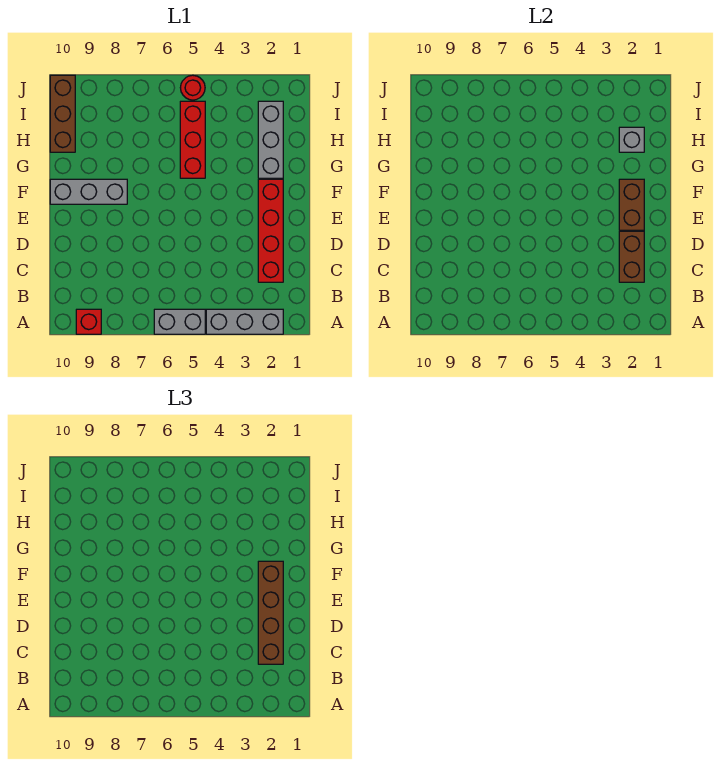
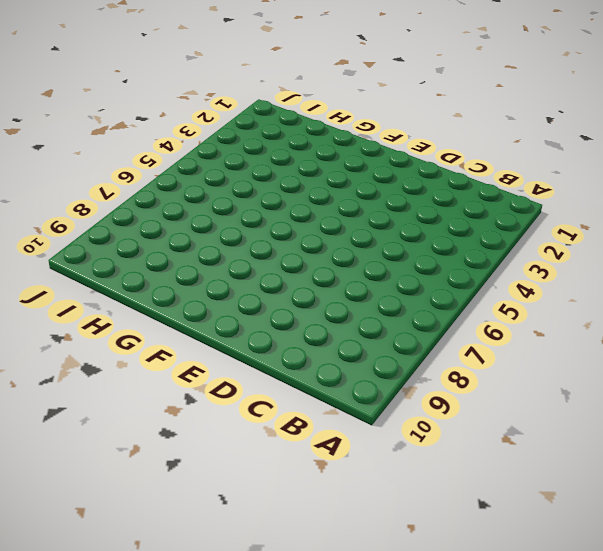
none -> grey 1x3 brick [206,309,283,334]
none -> grey 1x2 brick [154,309,205,334]
none -> red 1x1 brick [76,309,101,334]

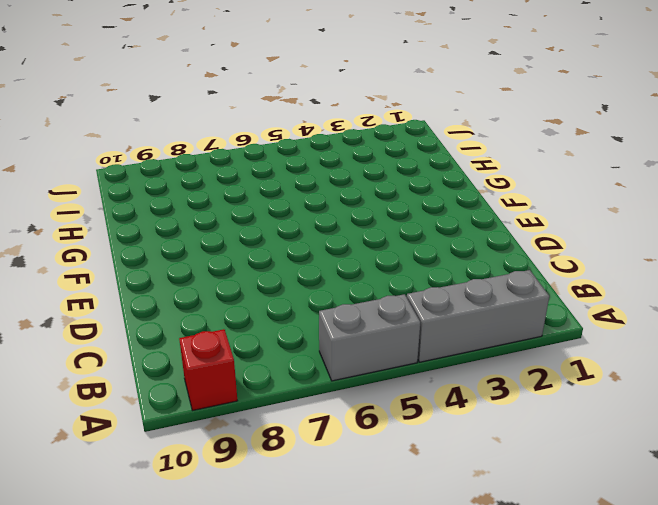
none -> red 1x4 brick [258,179,283,282]
none -> grey 1x3 brick [50,179,127,204]
none -> grey 1x3 brick [258,101,283,178]

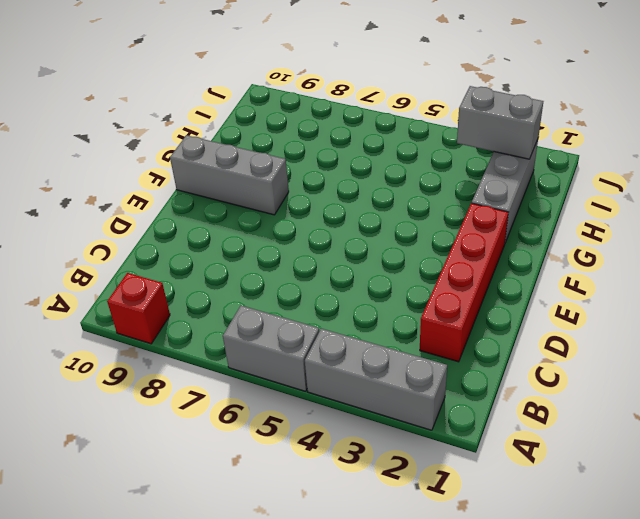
grey 1x2 brick [457,86,543,159] -> none
none -> red 1x3 brick [180,101,205,178]
none -> brown 1x3 brick [50,75,75,152]
none -> red 1x1 round brick [180,75,205,100]

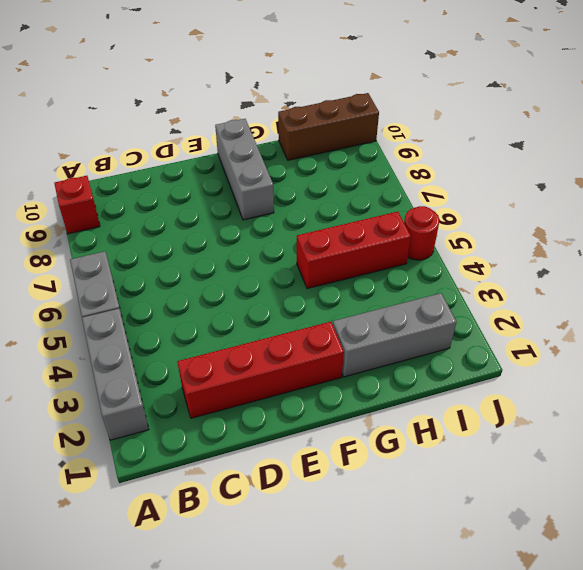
none -> brown 1x2 brick [619,231,644,282]
none -> brown 1x2 brick [619,179,644,230]
none -> grey 1x1 brick [619,127,644,152]

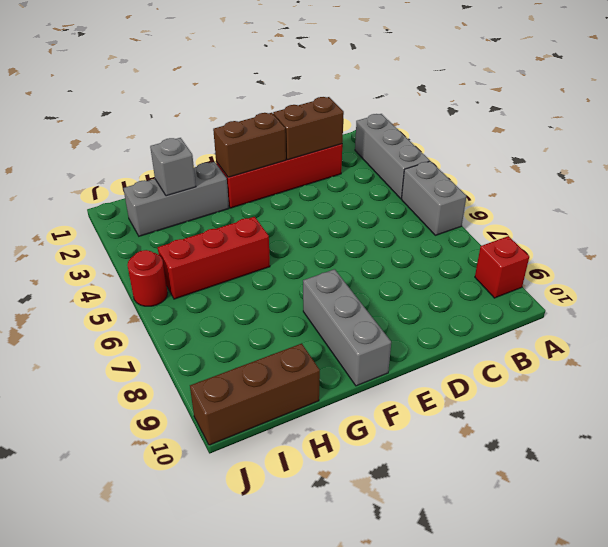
none -> brown 1x4 brick [258,561,283,664]

